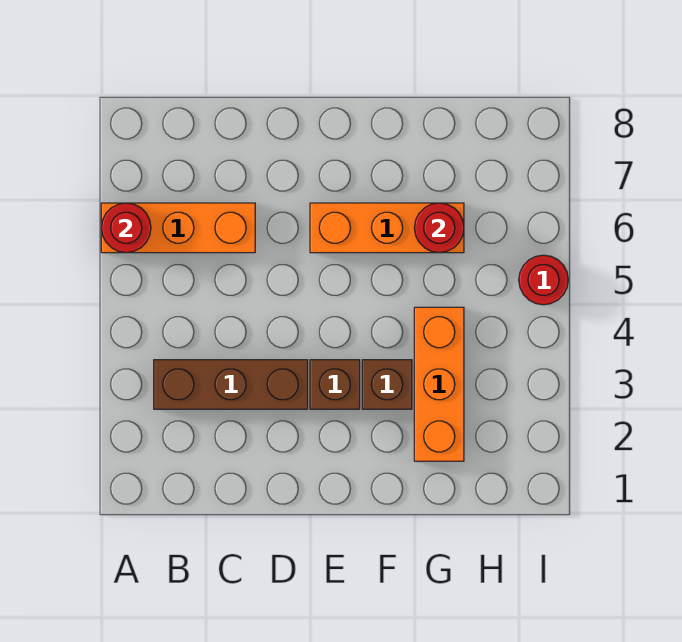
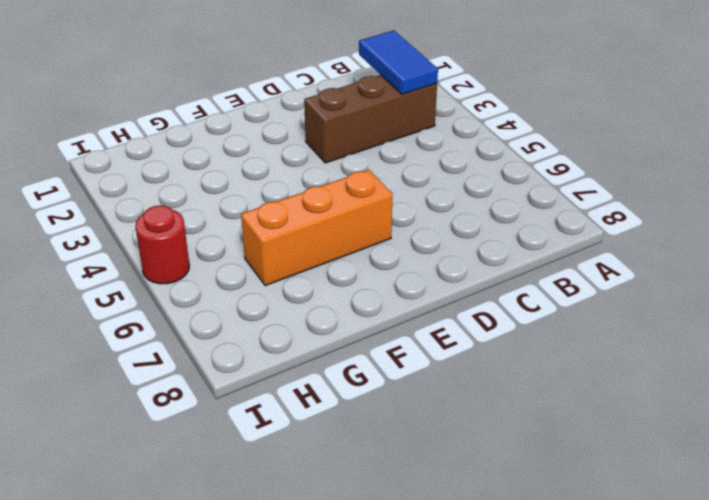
blue 1x2 tile [359,30,438,94] -> none
none -> orange 1x3 brick [101,203,255,253]
none -> brown 1x1 brick [310,360,360,409]

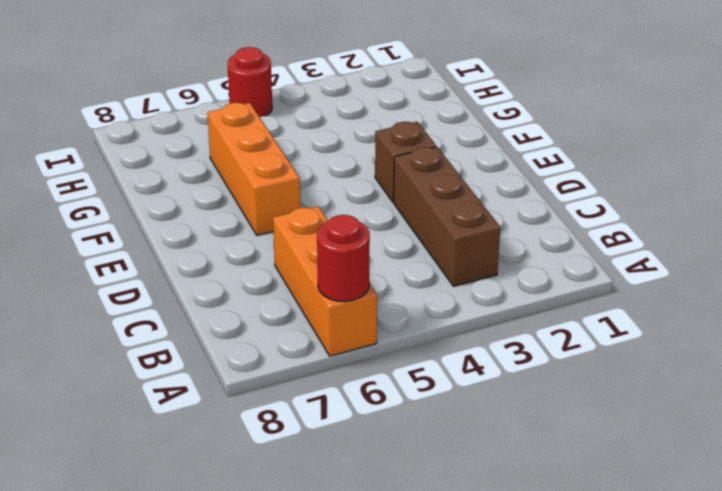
none -> brown 1x1 brick [362,360,412,409]
none -> orange 1x3 brick [414,307,464,461]

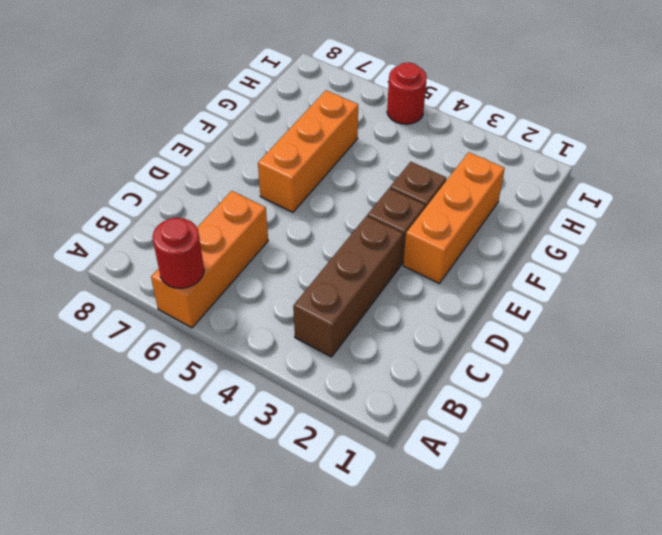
orange 1x3 brick [403,152,505,283] -> orange 1x3 brick turned to [414,307,464,461]
none -> red 1x1 round brick [414,203,464,253]

